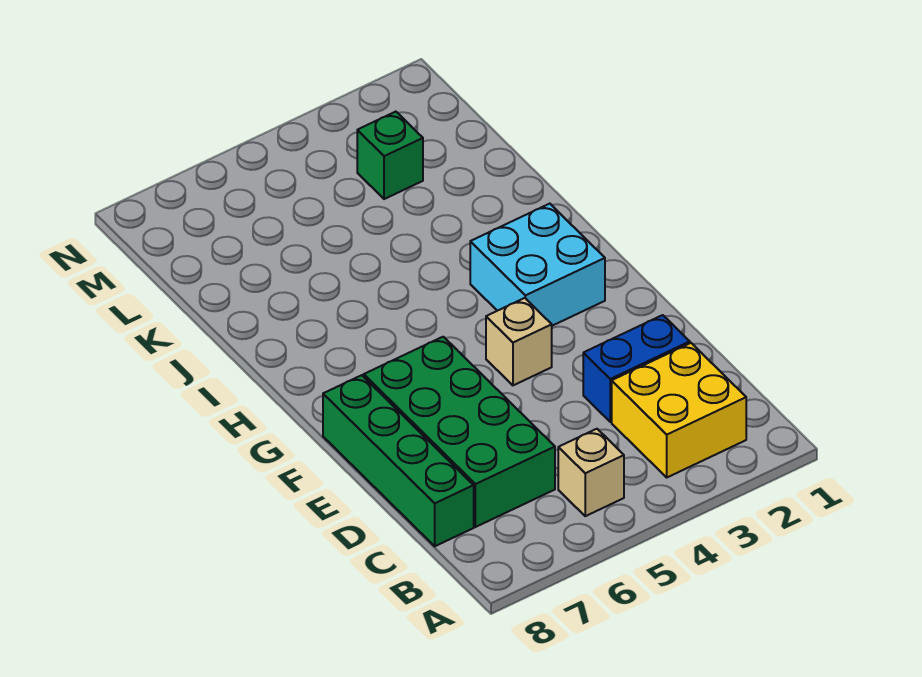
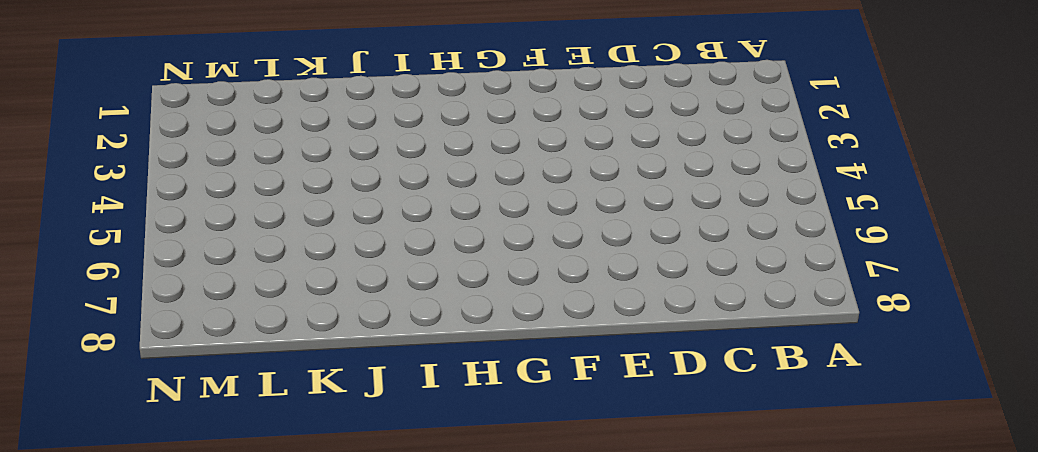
none -> yellow 2x2 brick [612,343,746,477]
none -> tan 1x1 brick [558,429,624,516]

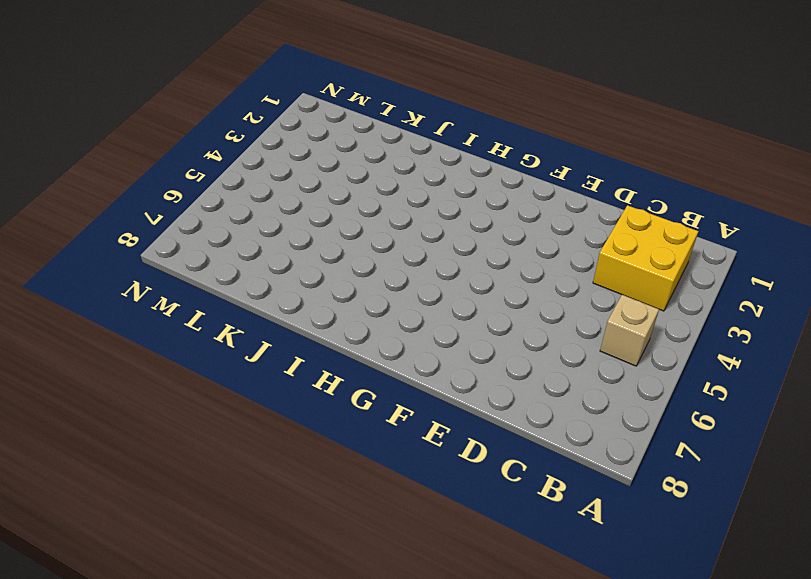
none -> green 2x4 brick [364,337,555,527]
none -> green 1x4 brick [323,375,474,546]

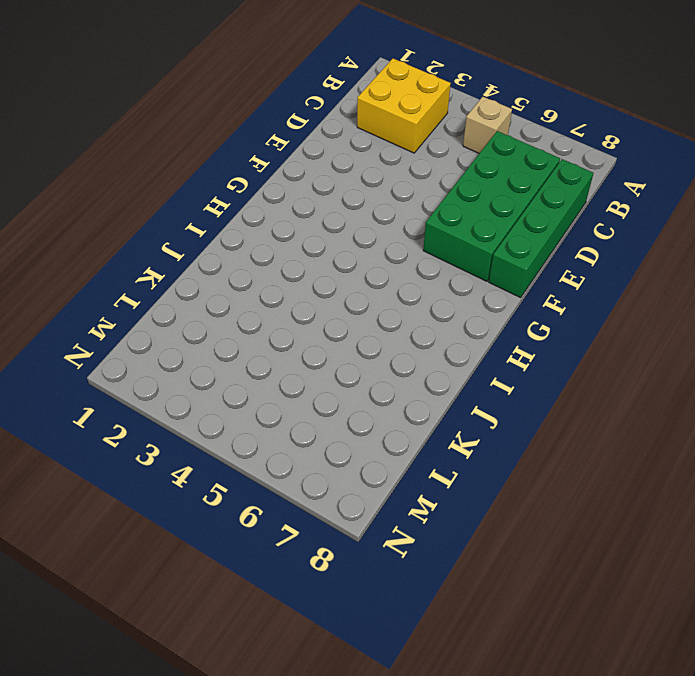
none -> blue 1x2 brick [583,315,690,422]
none -> tan 1x1 brick [486,298,552,385]

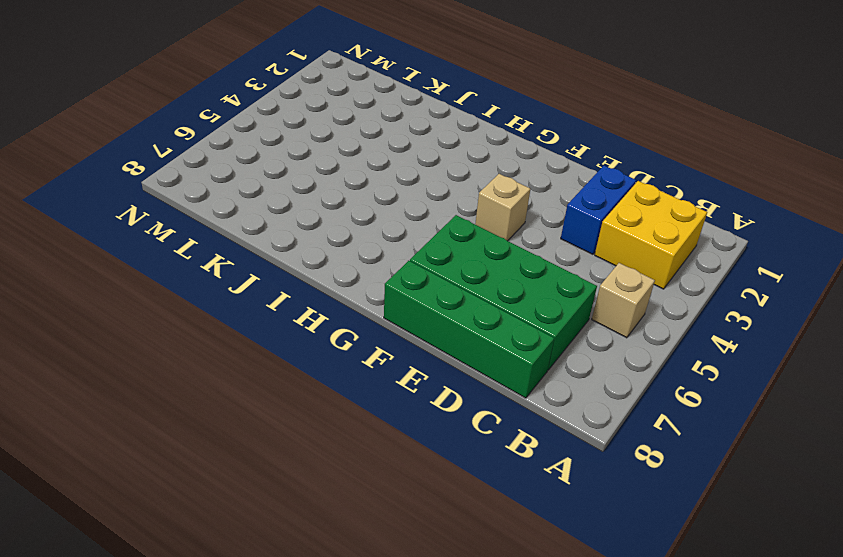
none -> cyan 2x2 brick [470,204,605,326]
none -> green 1x1 brick [357,112,423,199]

